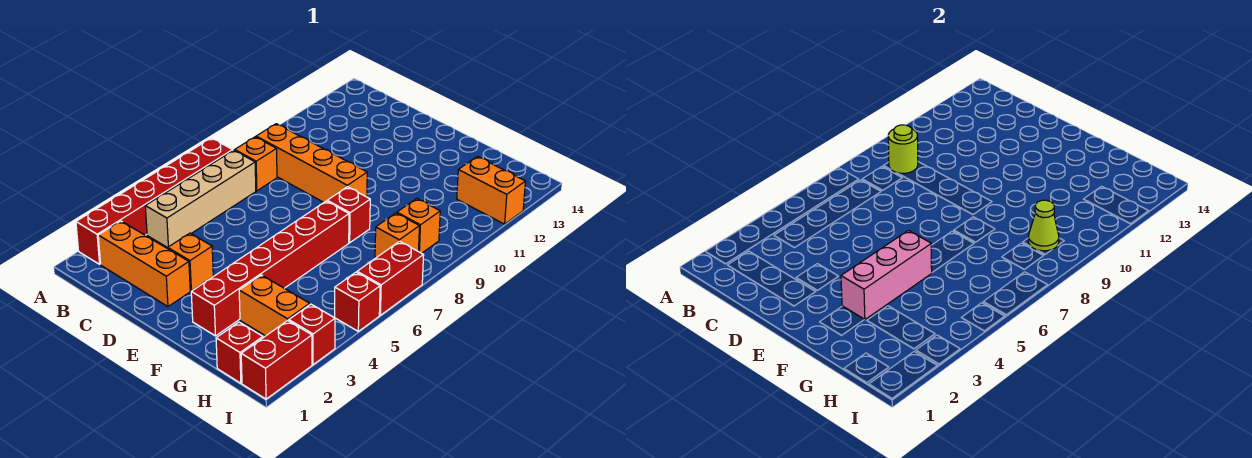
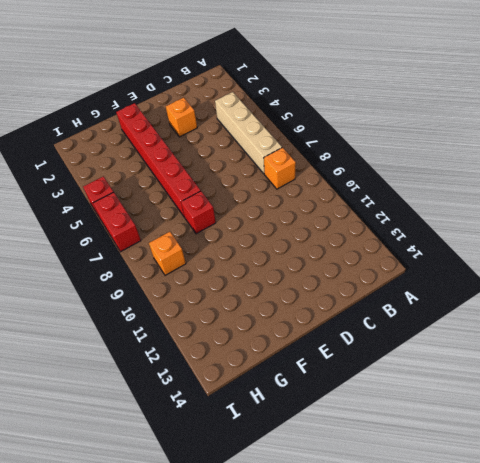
none -> red 1x6 brick [76,138,233,264]
none -> orange 1x3 brick [98,221,190,306]
none -> orange 1x4 brick [256,124,367,202]

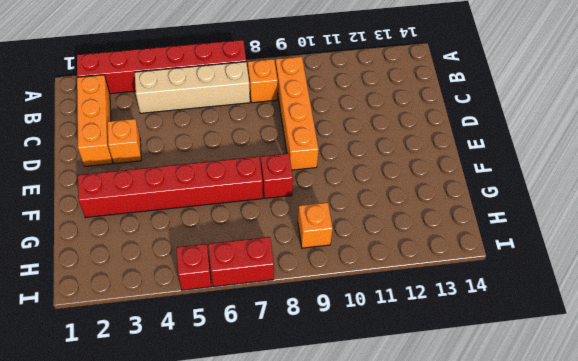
none -> orange 1x2 brick [239,275,310,336]
none -> red 1x1 brick [216,322,263,383]
none -> orange 1x1 brick [375,213,419,258]

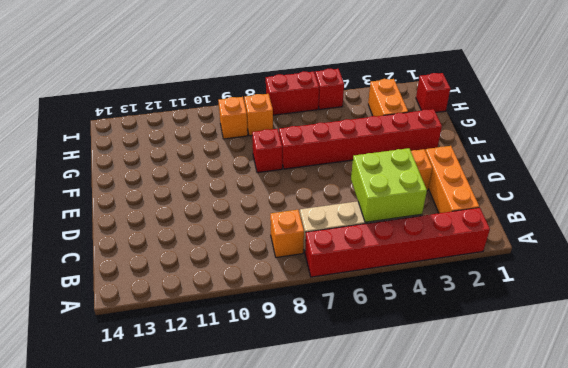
lime 2x2 brick [351,148,427,222] -> none
none -> orange 1x4 brick [256,124,367,202]
none -> orange 1x2 brick [457,157,525,224]
none -> red 1x2 brick [241,321,312,399]

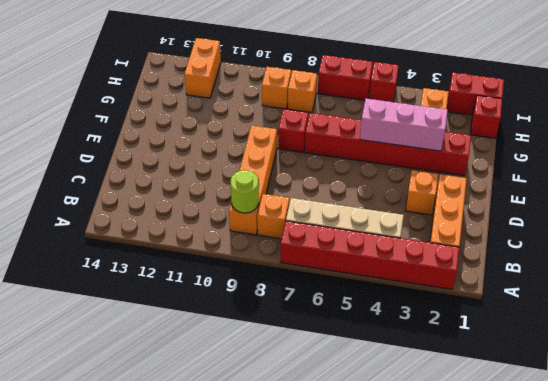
none -> red 1x1 brick [289,304,335,365]
none -> lime 1x1 cone [1028,200,1059,251]

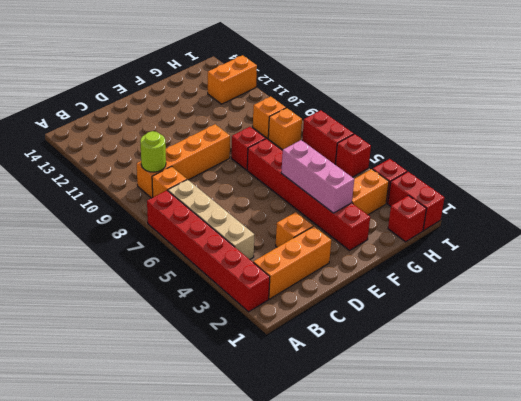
none -> lime 1x1 cone [1028,200,1059,251]

